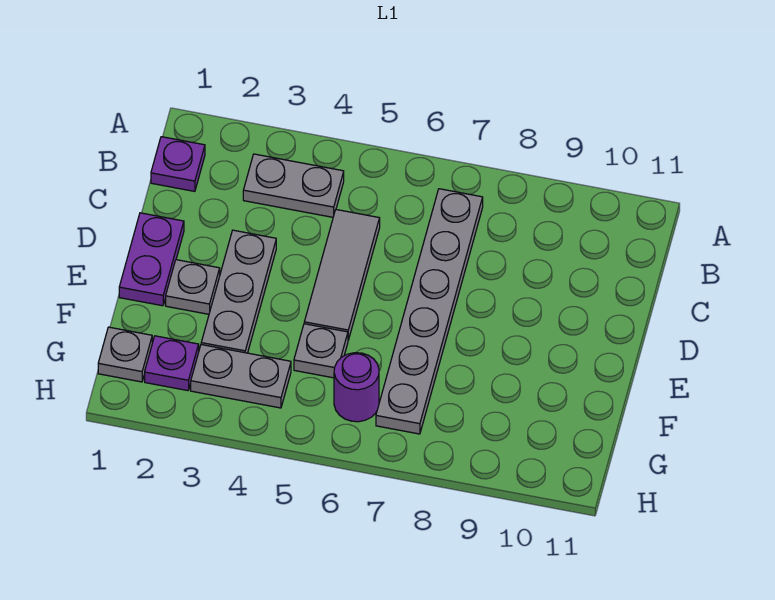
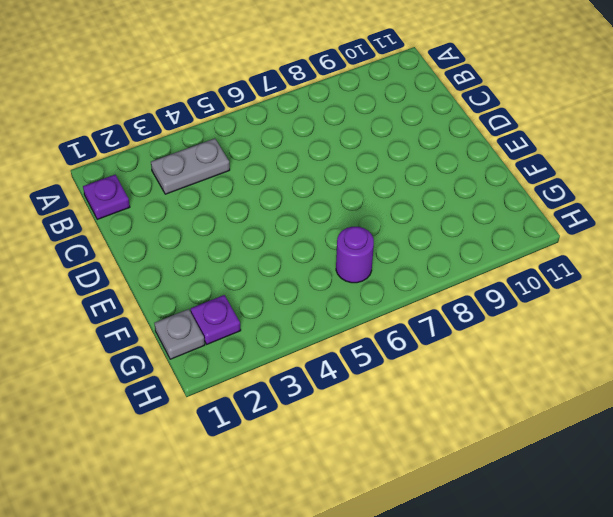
none -> grey 1x6 plate [376,189,483,434]
none -> grey 1x3 tile [304,210,380,340]
none -> purple 1x2 plate [119,213,184,306]

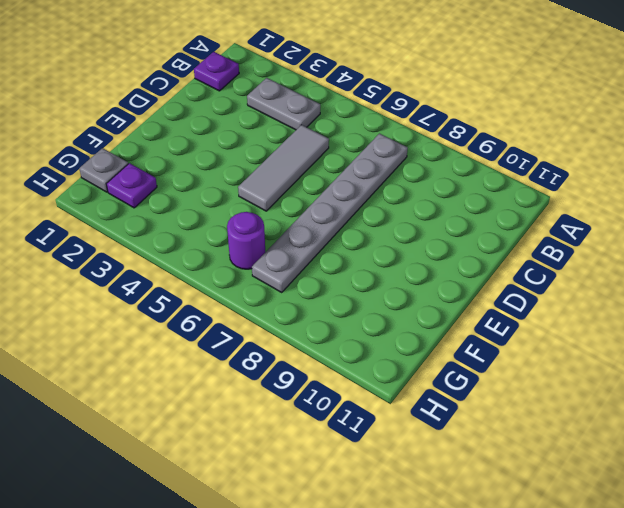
none -> purple 1x2 plate [119,213,184,306]
none -> grey 1x3 plate [201,230,276,353]
none -> grey 1x1 plate [166,260,220,314]

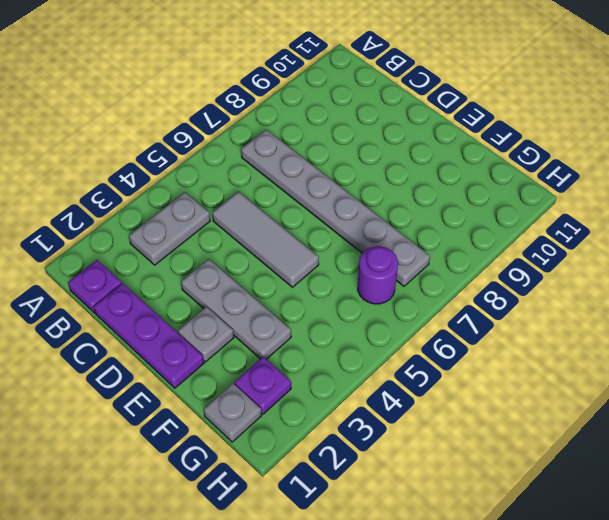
purple 1x3 plate [94,283,204,388] -> purple 1x2 plate [119,213,184,306]
none -> grey 1x1 plate [294,324,348,378]
none -> grey 1x2 plate [191,345,291,408]

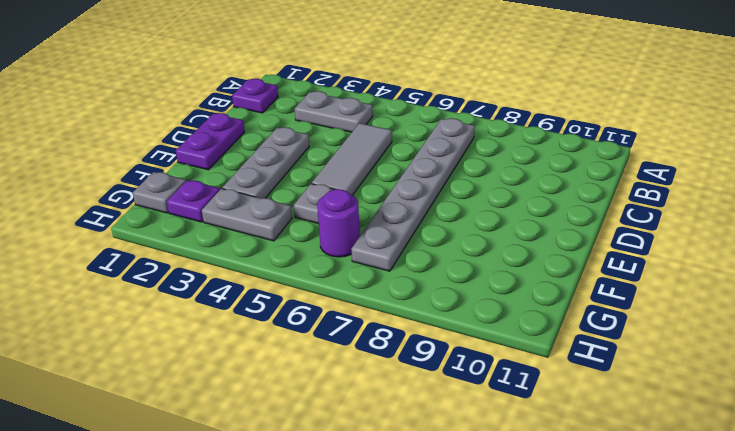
none -> grey 1x1 plate [166,260,220,314]

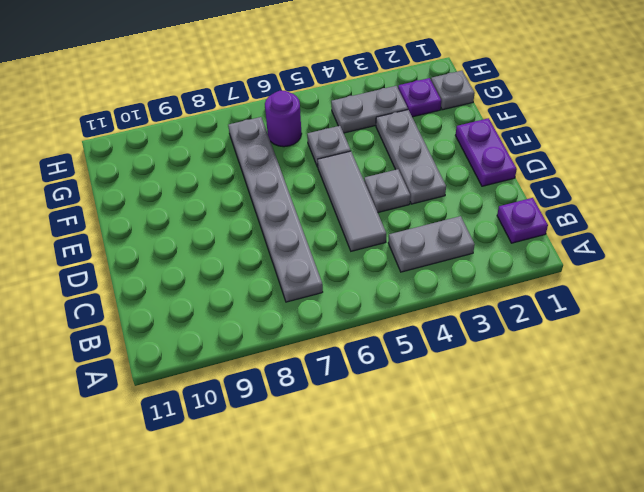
grey 1x1 plate [364,169,410,212] -> grey 1x1 plate moved to [166,260,220,314]

